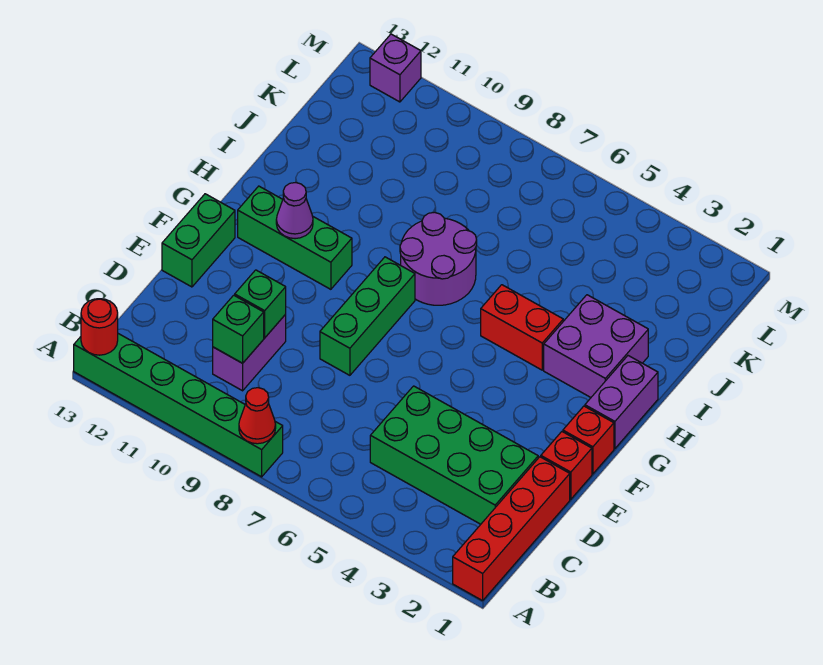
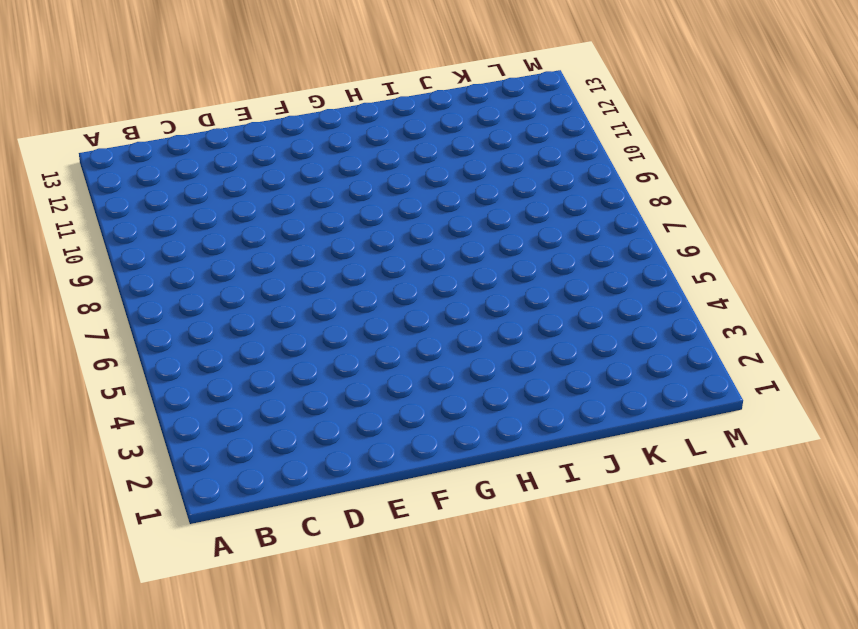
none -> red 1x4 brick [453,457,570,601]
none -> green 1x6 brick [74,334,283,477]
none -> green 2x4 brick [370,386,538,524]

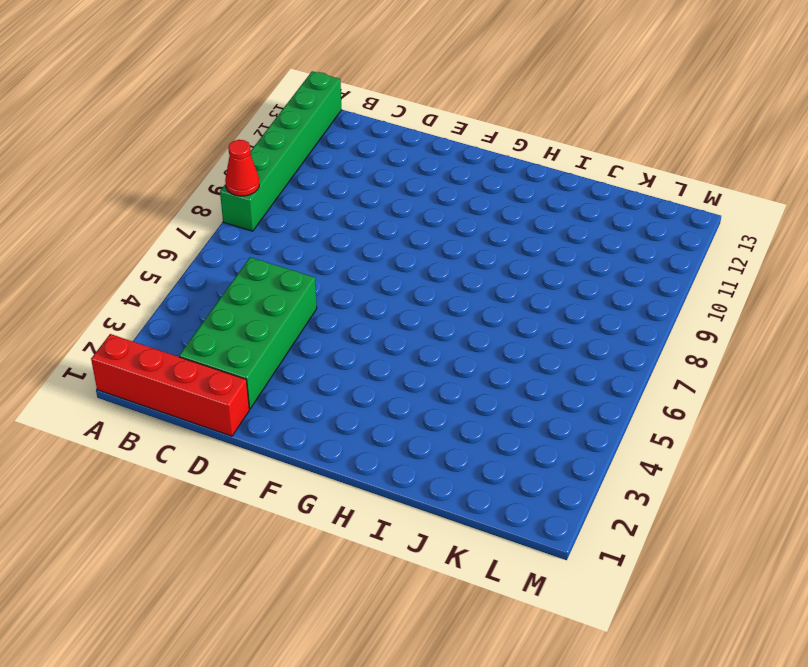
none -> purple 1x2 brick [213,314,286,391]
none -> red 1x1 brick [541,432,592,499]
none -> green 1x3 brick [320,257,415,375]

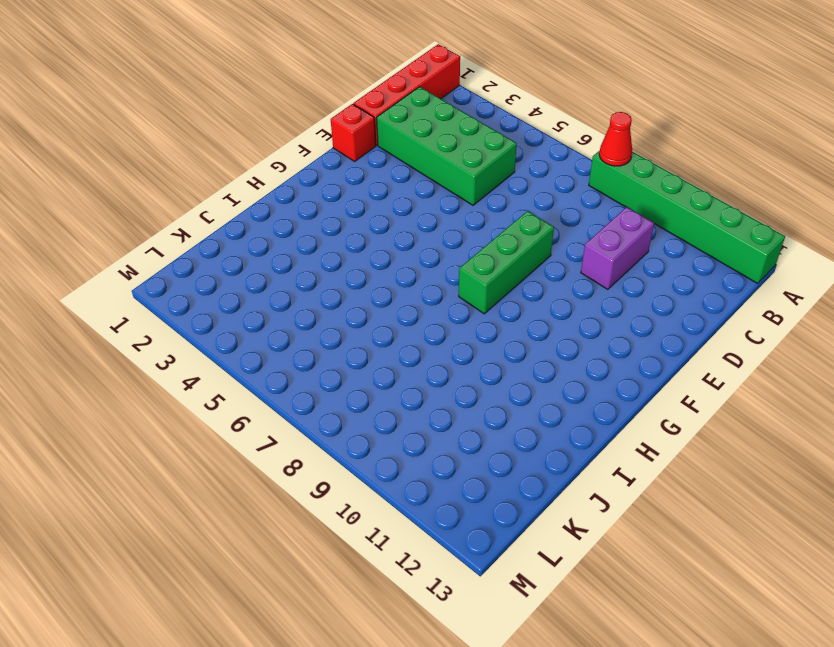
none -> green 1x2 brick [162,194,235,287]
none -> red 1x1 brick [563,406,614,474]
none -> purple 1x2 brick [585,356,658,449]

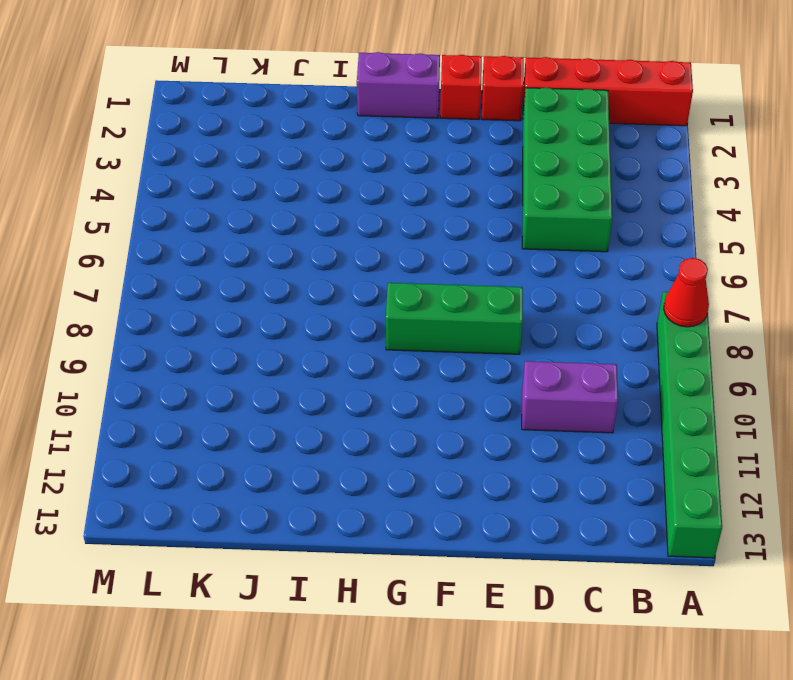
none -> green 1x2 brick [162,194,235,287]
none -> green 1x3 brick [238,186,352,289]
none -> purple 2x2 brick [544,295,648,397]

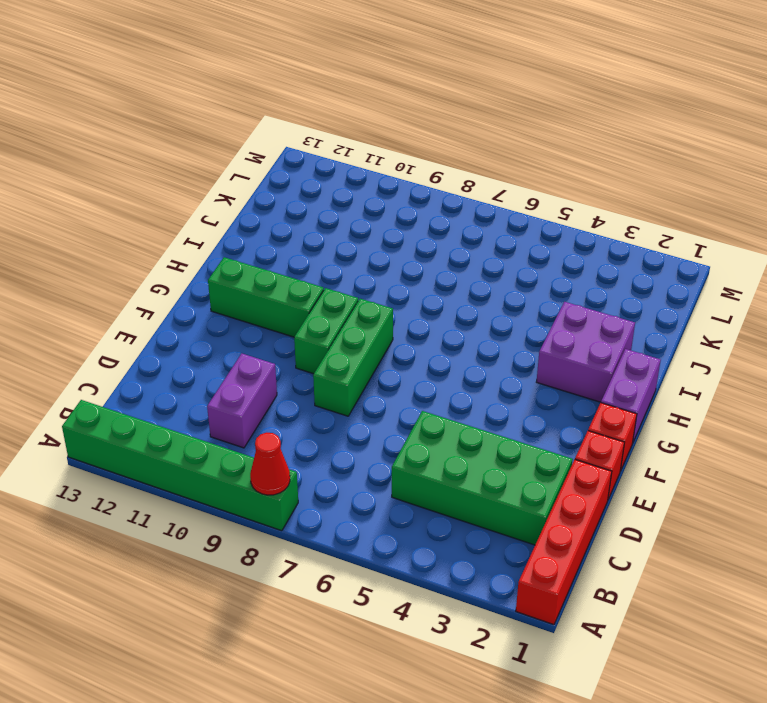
green 1x2 brick [294,288,358,374] -> green 1x2 brick moved to [162,194,235,287]
none -> red 1x2 brick [481,285,563,370]
none -> purple 2x2 round brick [400,212,477,305]
none -> purple 1x1 brick [370,34,421,102]

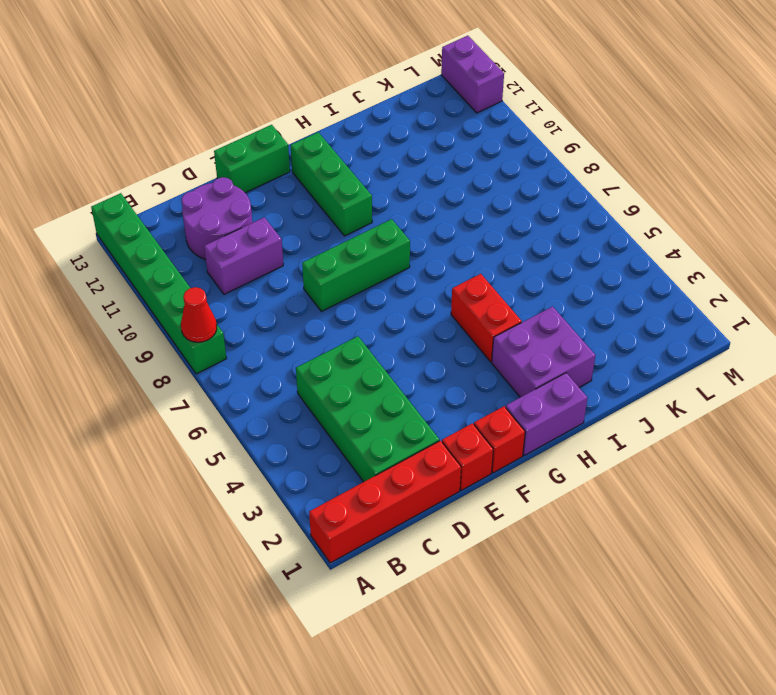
purple 2x2 round brick [181,177,252,259] -> purple 2x2 round brick moved to [400,212,477,305]
purple 1x2 brick [441,36,504,113] -> purple 1x1 brick [370,34,421,102]
none -> red 1x1 round brick [81,299,118,355]
none -> green 1x1 brick [213,295,264,363]
none -> green 1x1 brick [235,270,286,338]

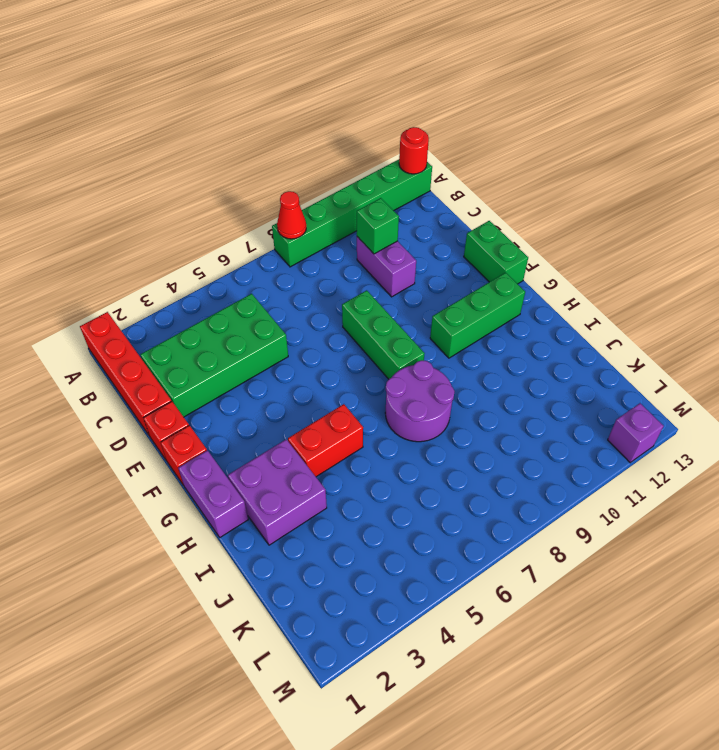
none -> green 1x1 brick [235,270,286,338]
none -> purple 1x1 cone [276,183,313,239]

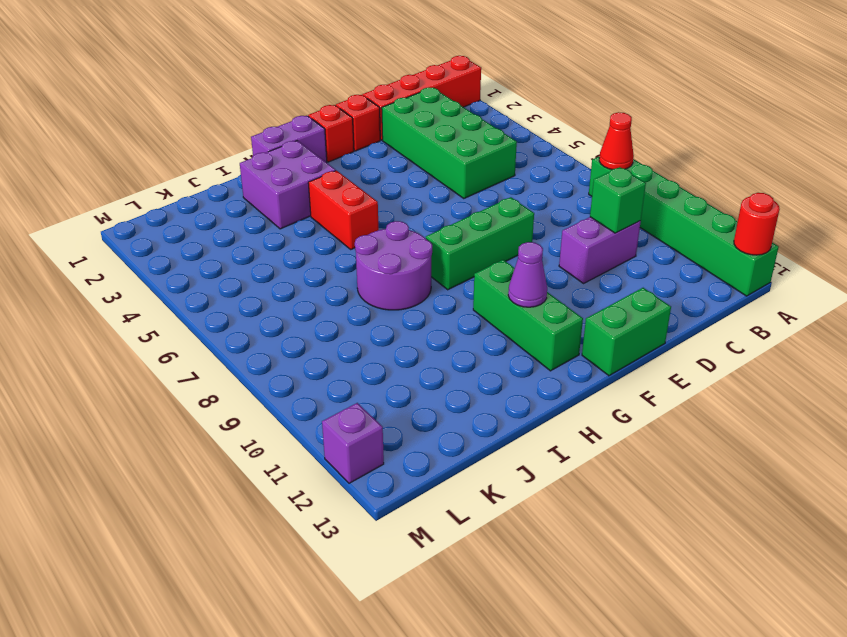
none -> green 1x1 brick [235,270,286,338]

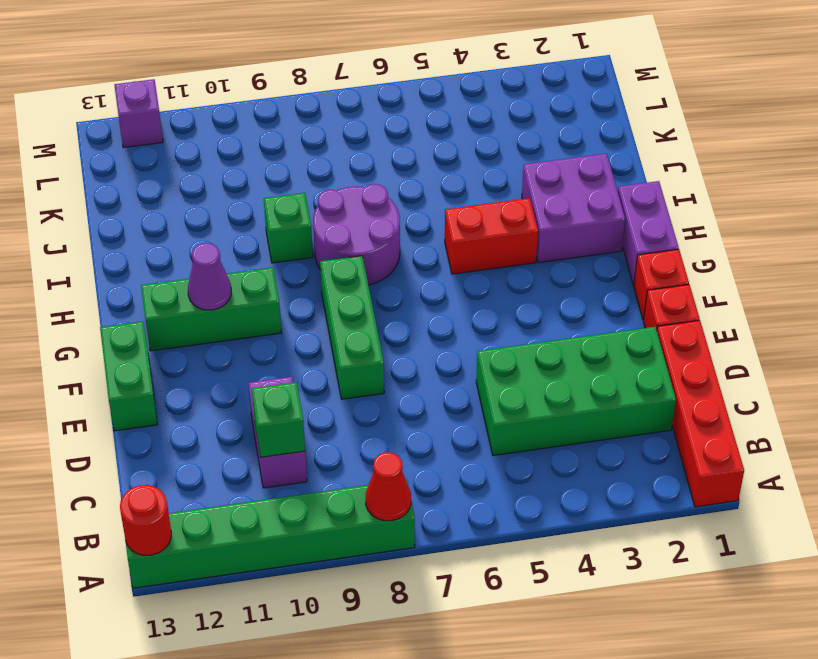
green 1x1 brick [264,193,313,263] -> green 1x1 brick moved to [235,270,286,338]

